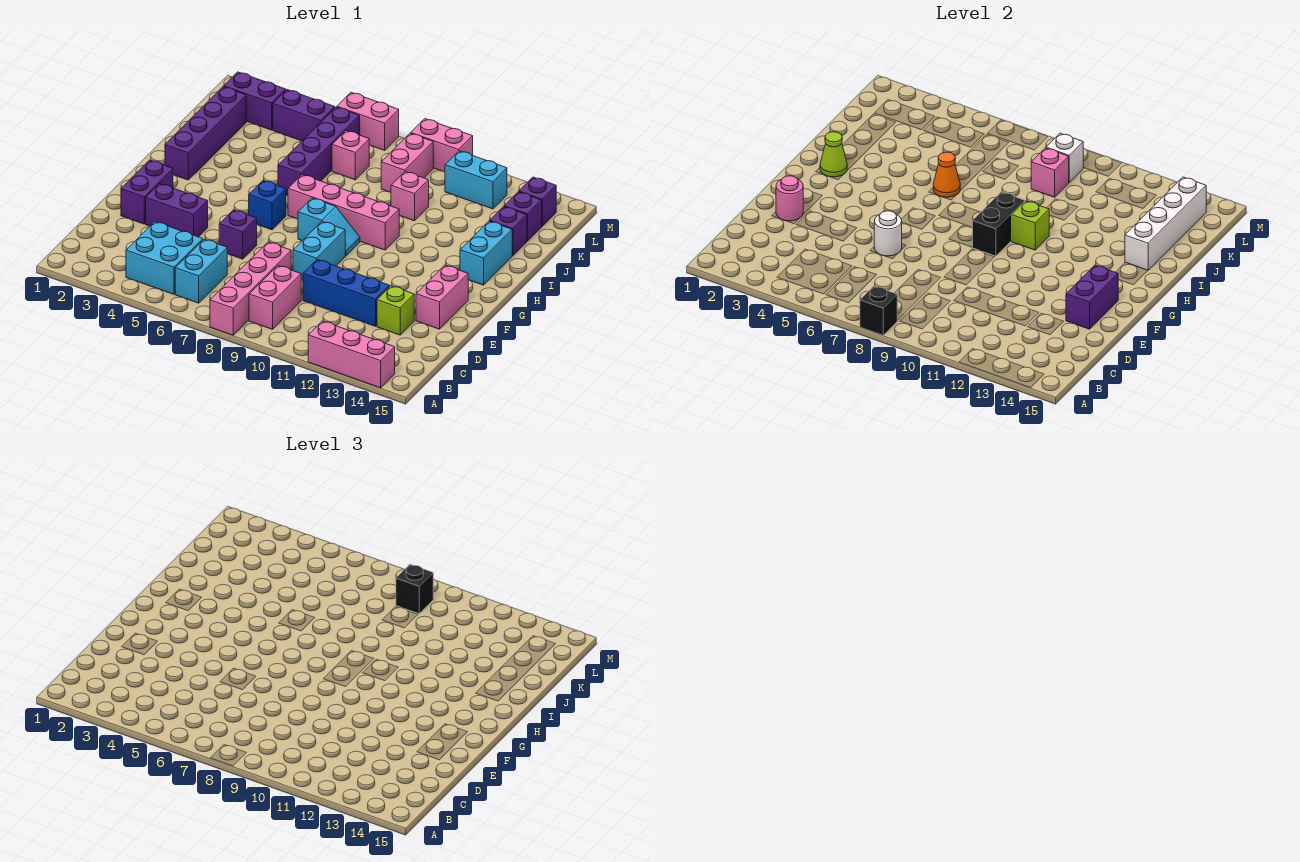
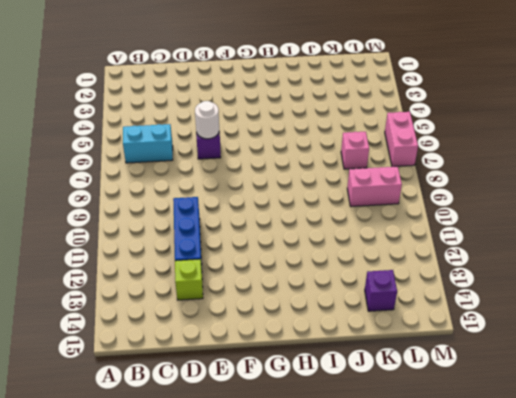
none -> pink 1x4 brick [210,242,291,335]
none -> pink 1x3 brick [308,321,395,388]
none -> cyan 2x2 brick [126,222,203,294]
none -> pink 1x2 brick [249,266,301,329]

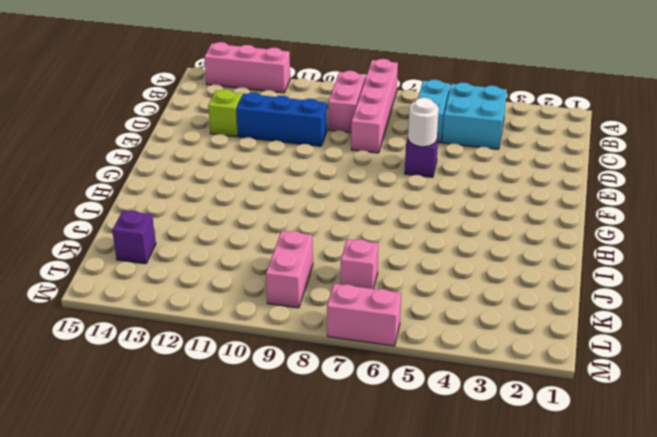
none -> purple 1x2 brick [121,160,173,224]
none -> purple 1x2 brick [146,184,208,237]
none -> cyan 1x2 brick [293,221,345,281]
none -> pink 1x2 brick [416,265,468,329]

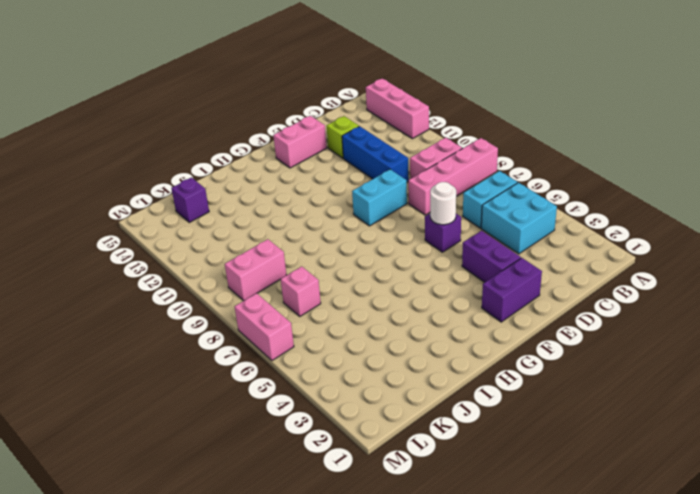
none -> blue 1x1 brick [249,180,286,230]
none -> cyan 1x2 slope [298,198,360,256]
none -> purple 1x4 brick [165,87,246,180]
none -> pink 1x4 brick [288,175,399,250]

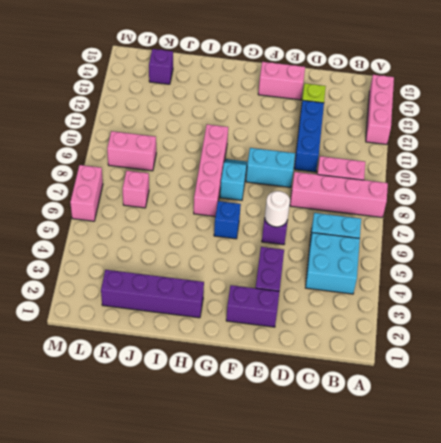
none -> cyan 1x2 brick [460,221,512,285]
none -> purple 1x4 brick [278,107,360,196]
none -> pink 1x1 brick [391,171,429,221]
none -> purple 1x1 brick [490,206,527,256]

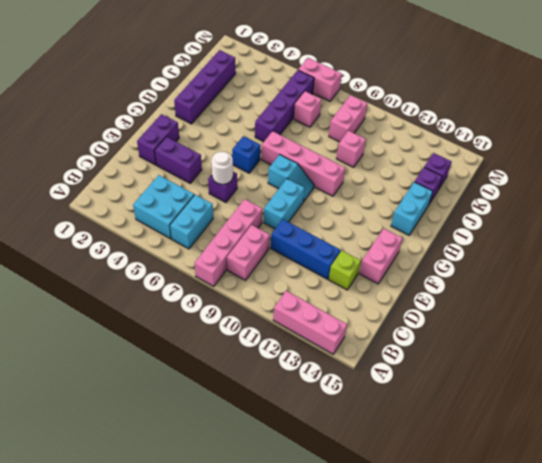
none -> purple 1x2 brick [224,72,286,130]
none -> purple 1x2 brick [273,90,335,141]
none -> cyan 1x2 brick [445,151,507,209]
none -> purple 1x1 brick [519,177,556,226]

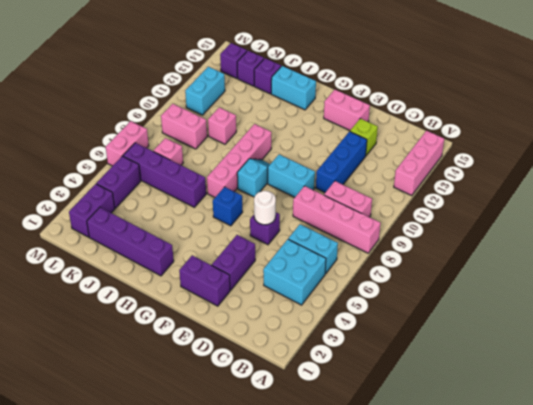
none -> pink 1x2 brick [411,119,473,172]
none -> black 1x1 brick [860,286,897,335]
none -> pink 1x1 round brick [776,176,803,221]
none -> purple 1x2 brick [1066,265,1118,329]

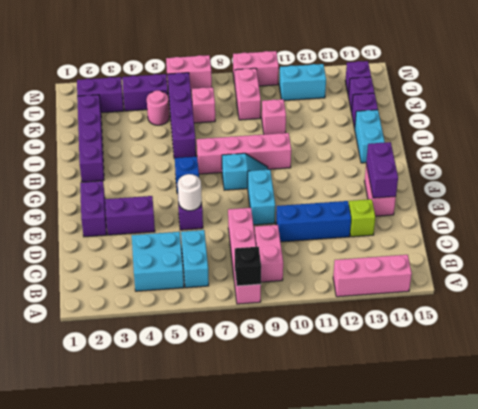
pink 1x1 round brick [147,90,169,125] -> pink 1x1 round brick moved to [776,176,803,221]
none -> black 1x2 brick [972,192,1025,256]
none -> lime 1x1 cone [820,132,847,177]
none -> lime 1x1 brick [1011,201,1049,250]
none -> orange 1x1 cone [933,152,960,197]

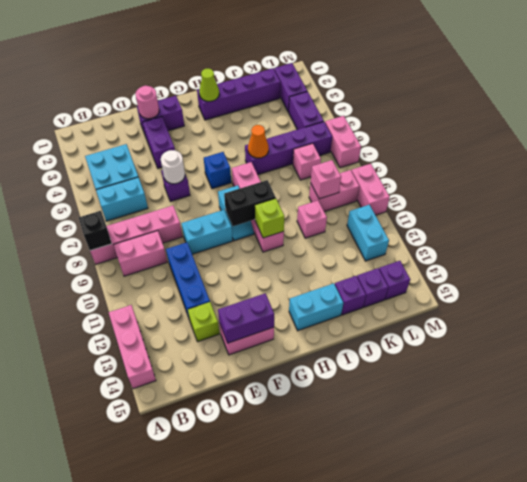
none -> white 1x4 brick [1125,177,1206,270]
none -> white 1x1 brick [1046,133,1083,182]
none -> black 1x1 brick [396,564,433,614]

